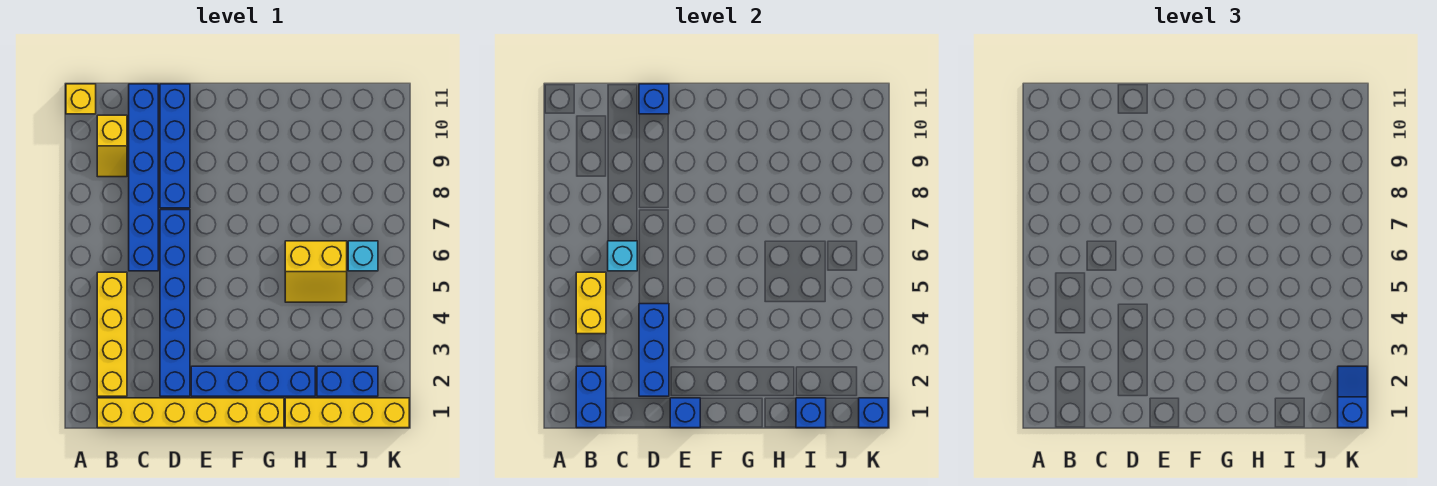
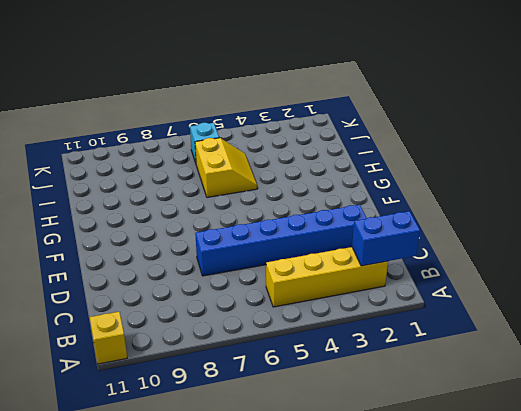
none -> yellow 1x6 brick [97,398,284,428]
none -> yellow 1x2 slope [97,115,127,177]
none -> blue 1x6 brick [129,84,158,271]

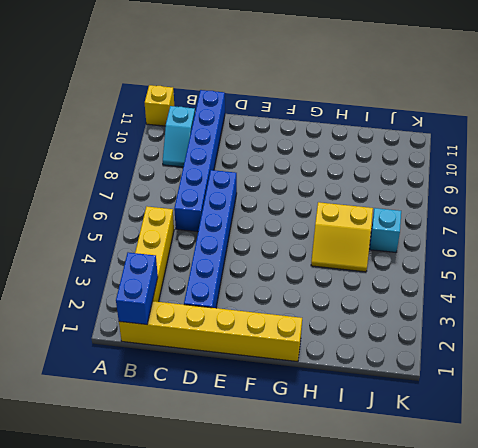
cyan 1x2 slope [163,106,195,167] -> yellow 1x2 slope [97,115,127,177]
none -> blue 1x4 brick [160,84,190,208]
none -> blue 1x4 brick [191,366,315,396]
none -> yellow 1x4 brick [285,398,409,428]

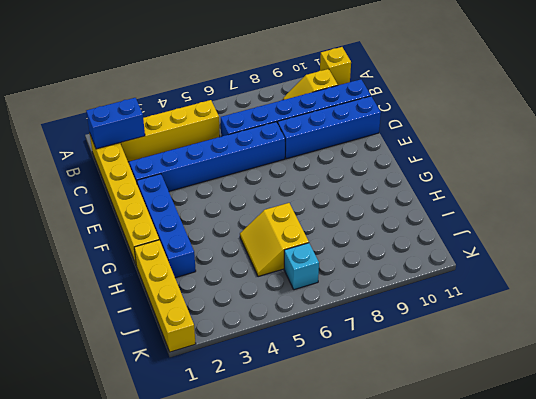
none -> blue 1x2 brick [317,366,378,396]
none -> yellow 1x2 brick [576,272,606,334]
none -> cyan 1x1 brick [608,241,637,271]

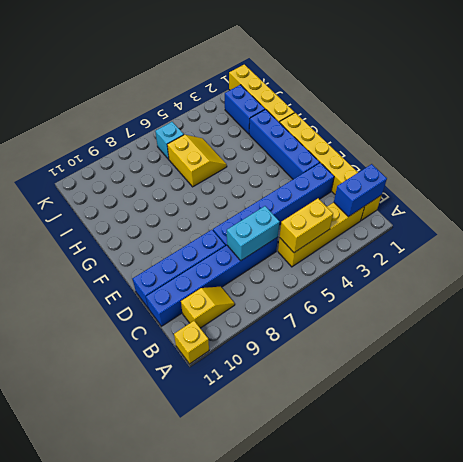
cyan 1x2 brick [227,206,279,261] -> cyan 1x1 brick [608,241,637,271]
none -> blue 1x3 brick [639,304,669,396]
none -> blue 1x1 brick [639,84,669,114]
none -> blue 1x1 brick [670,398,700,428]

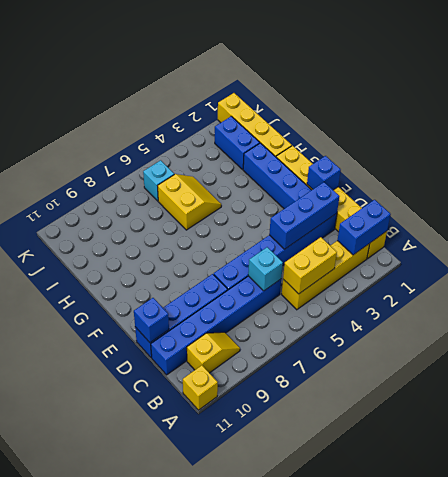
none -> blue 1x1 brick [796,398,826,428]
none -> blue 1x1 brick [859,398,888,428]
none -> blue 1x2 slope [1338,366,1367,428]

